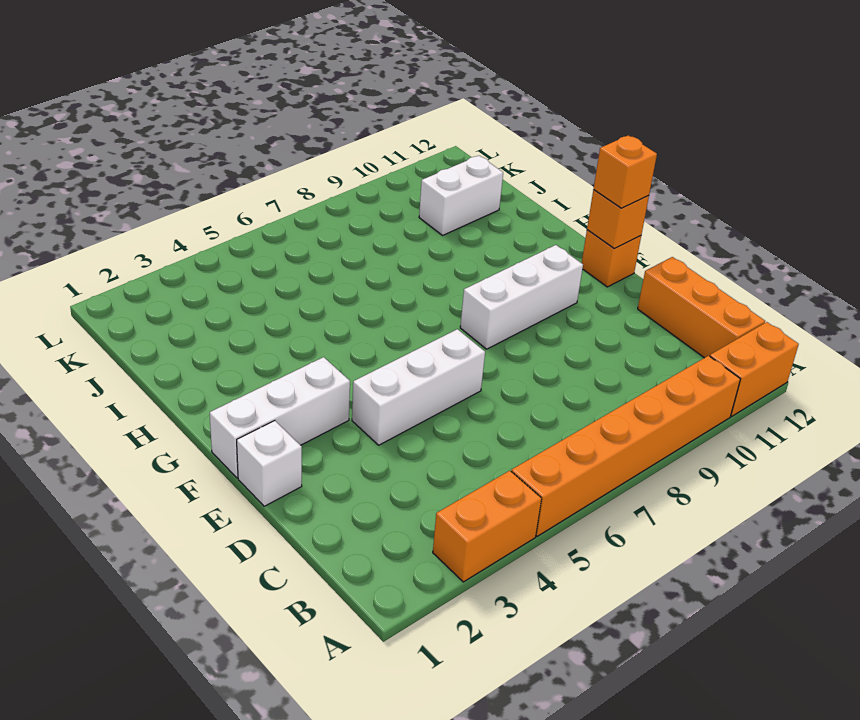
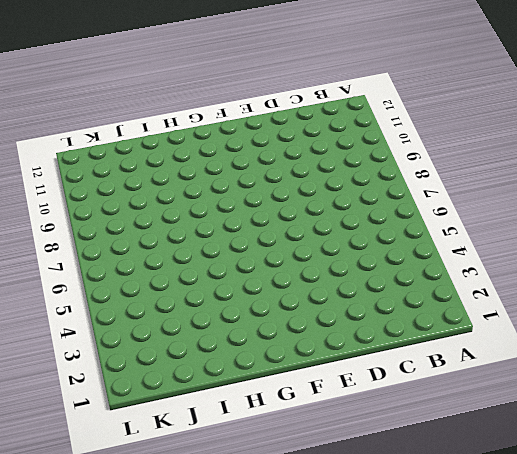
none -> orange 1x2 brick [433,471,542,582]
none -> orange 1x6 brick [511,356,740,536]
none -> orange 1x2 brick [710,322,799,416]

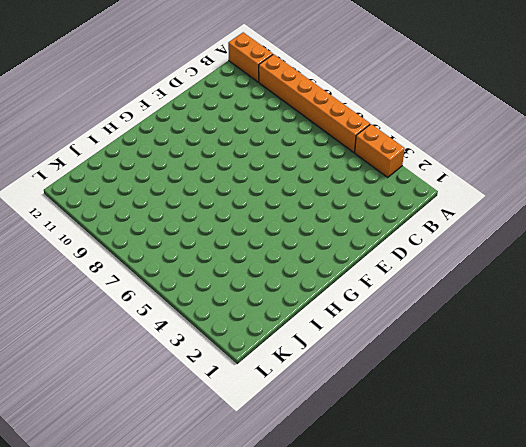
none -> orange 1x3 brick [638,257,765,358]
none -> white 1x1 brick [237,421,302,506]
none -> white 1x3 brick [352,329,485,445]

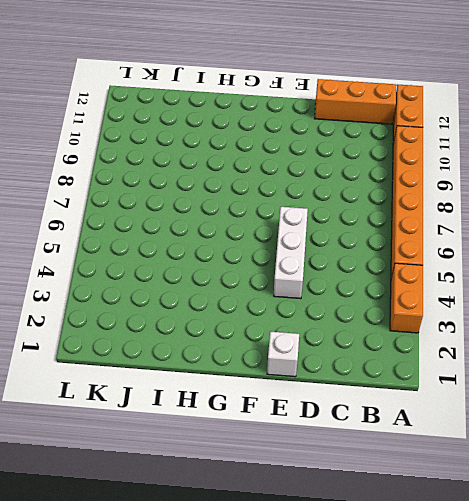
none -> white 1x3 brick [210,357,350,478]
none -> white 1x3 brick [460,245,583,349]
none -> orange 1x1 brick [582,230,641,287]

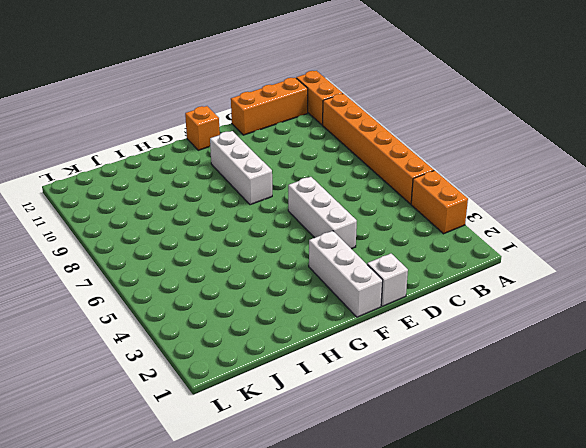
none -> white 1x2 brick [419,156,503,235]
none -> orange 1x1 brick [587,190,649,249]
none -> orange 1x1 brick [594,135,657,208]

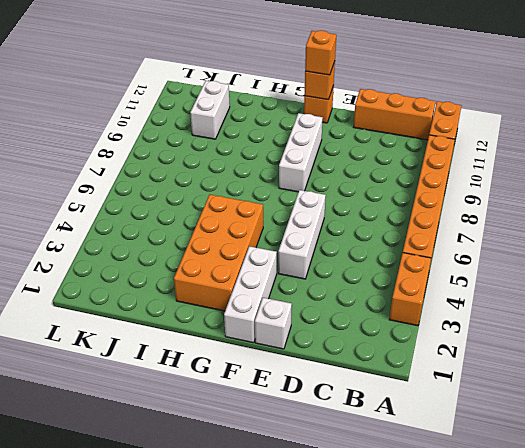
orange 2x4 brick [174,195,263,311] -> none

